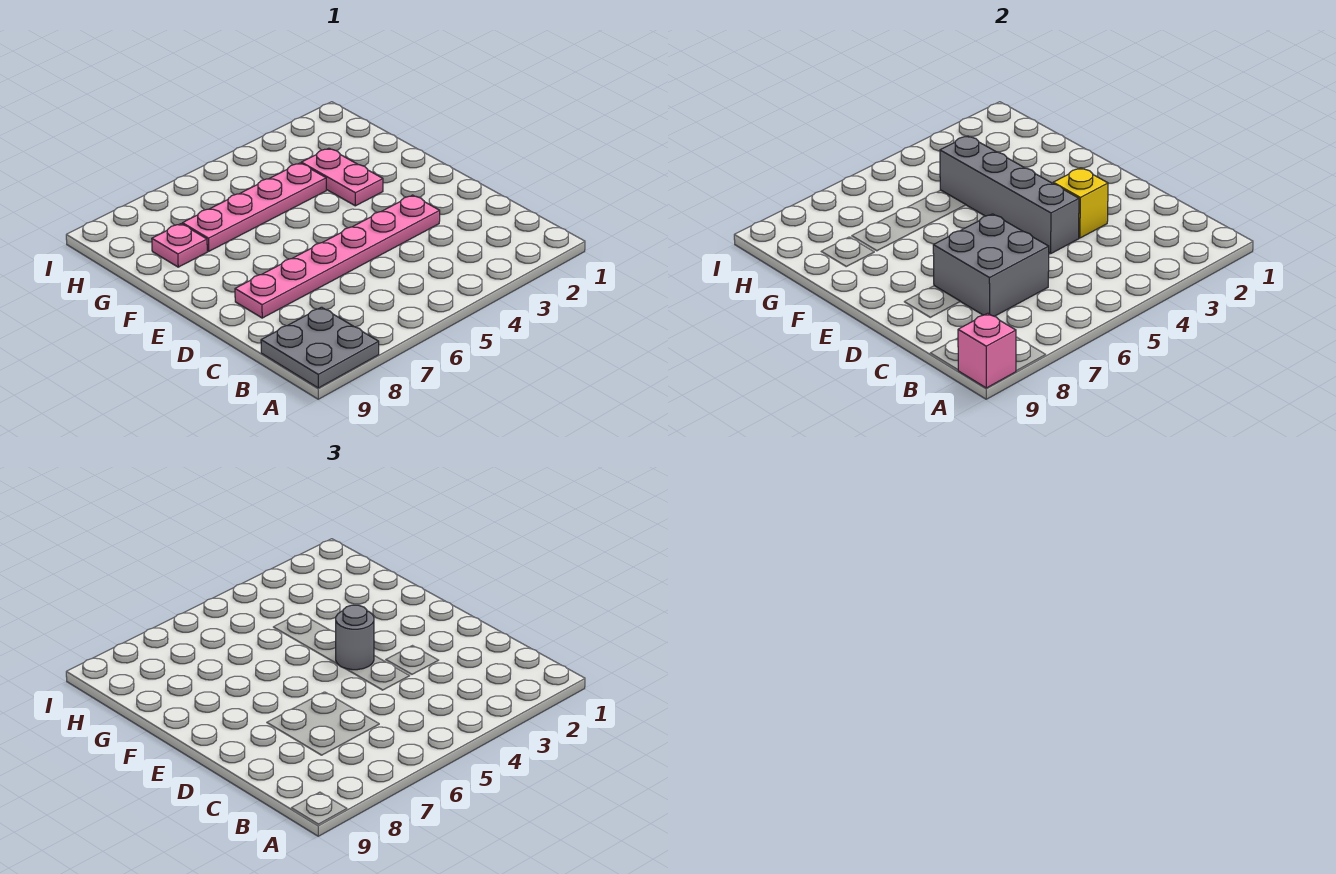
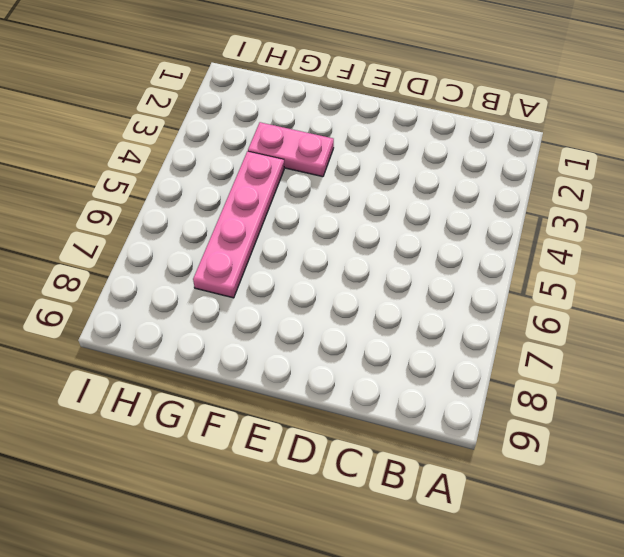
none -> grey 2x2 plate [261,307,379,388]
none -> pink 1x6 plate [235,195,440,318]

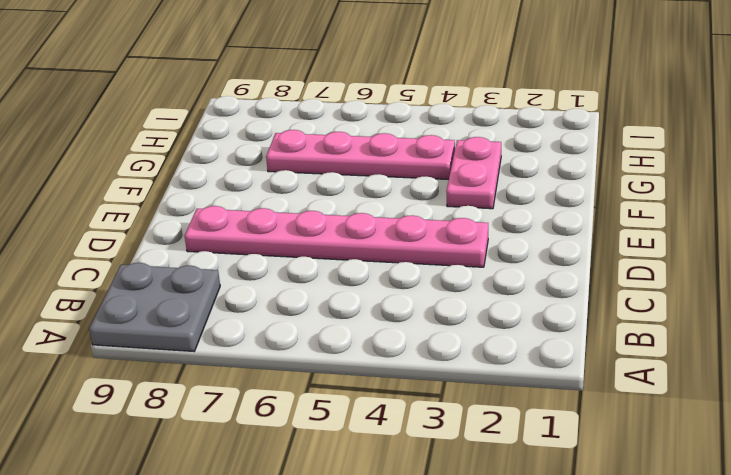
none -> pink 1x1 plate [152,224,207,267]
none -> pink 1x1 brick [958,313,1016,388]

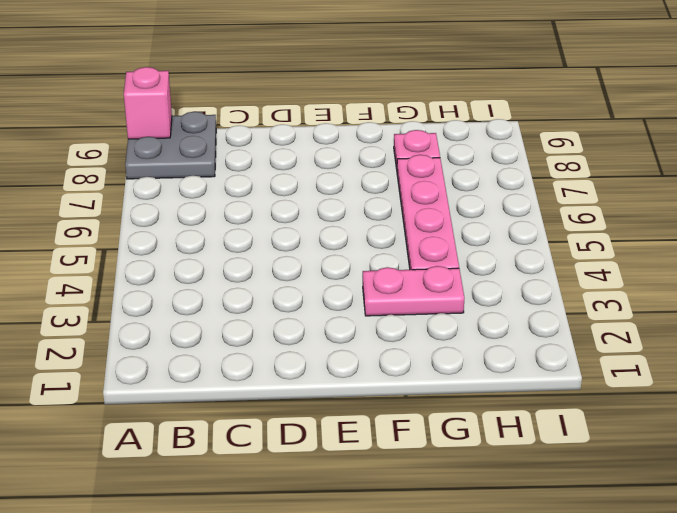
none -> pink 1x6 plate [235,195,440,318]
none -> grey 2x2 brick [933,214,1049,316]

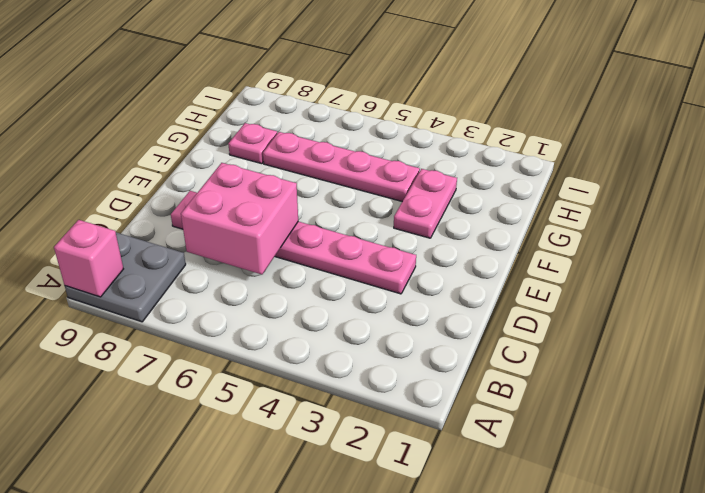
pink 2x2 brick [181,163,298,275] -> grey 2x2 brick [933,214,1049,316]
none -> yellow 1x1 brick [1053,168,1108,238]
none -> grey 1x4 brick [940,136,1079,254]

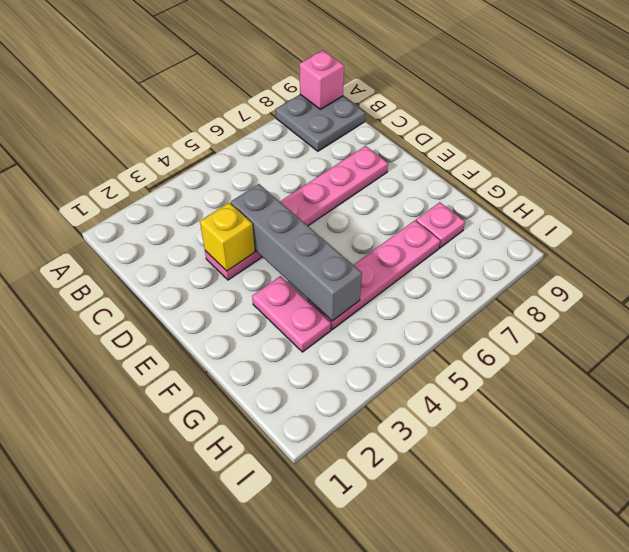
none -> grey 2x2 brick [933,214,1049,316]
none -> grey 1x1 round brick [336,605,374,670]

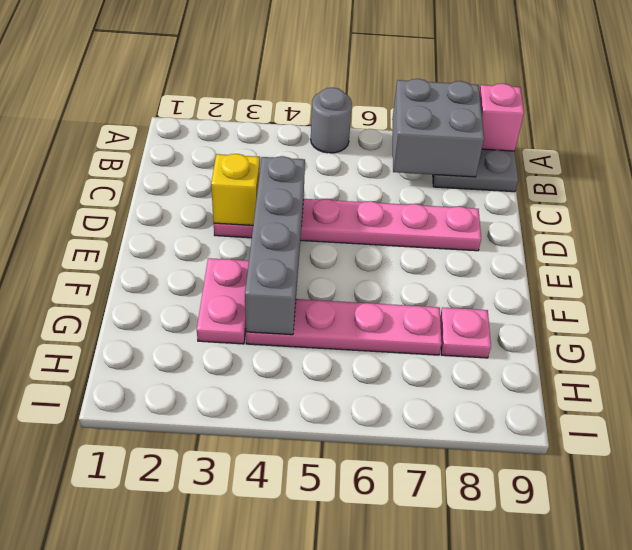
grey 1x1 round brick [311,87,352,153] -> grey 1x1 round brick moved to [336,605,374,670]
grey 2x2 brick [392,79,484,177] -> grey 2x2 brick moved to [933,214,1049,316]

